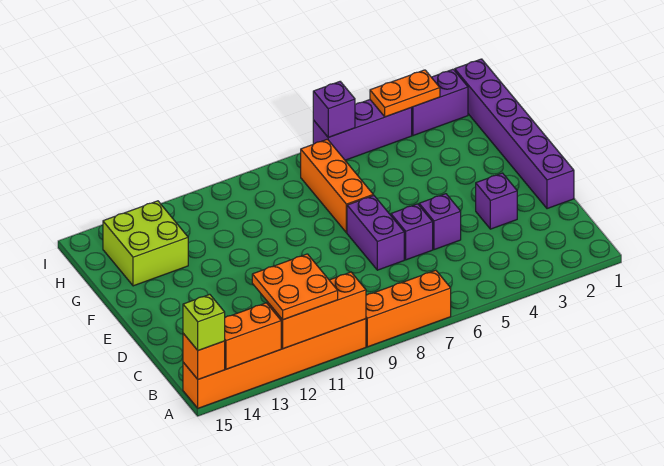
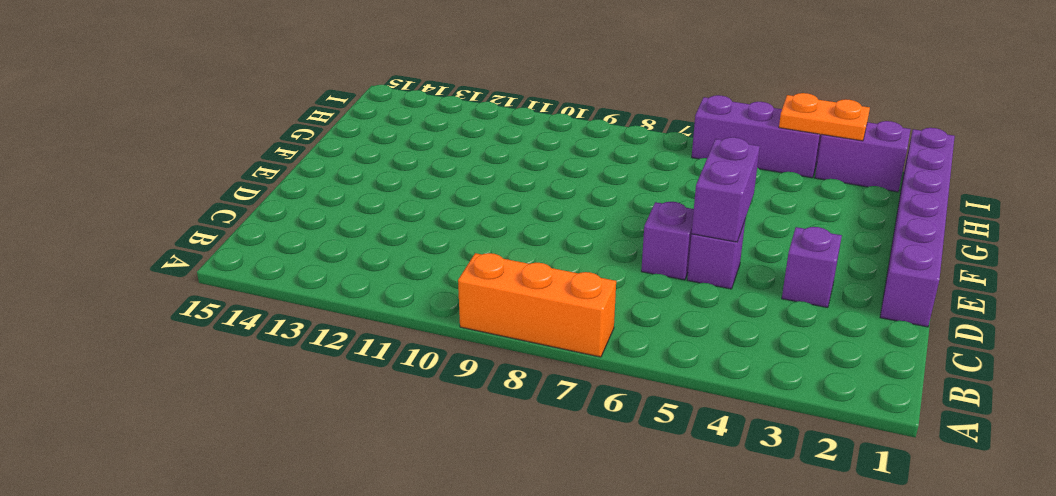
purple 1x2 brick [691,137,760,242] -> purple 1x2 brick moved to [347,195,404,270]
none -> orange 1x6 brick [183,319,366,408]
none -> orange 1x3 brick [301,139,373,233]
none -> lime 2x2 brick [103,201,188,286]

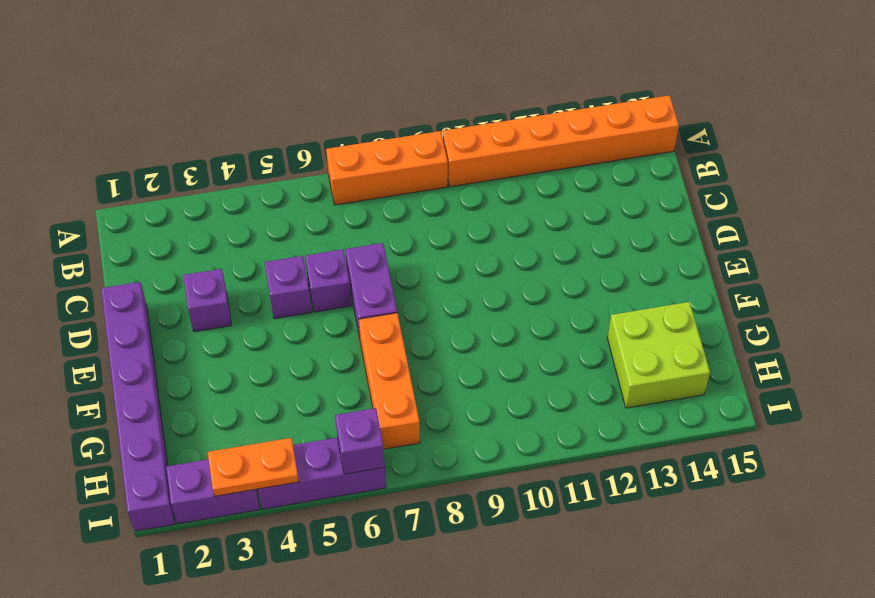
none -> orange 1x3 brick [268,272,366,349]
none -> orange 1x2 brick [225,303,281,369]
none -> orange 1x1 brick [183,333,225,379]

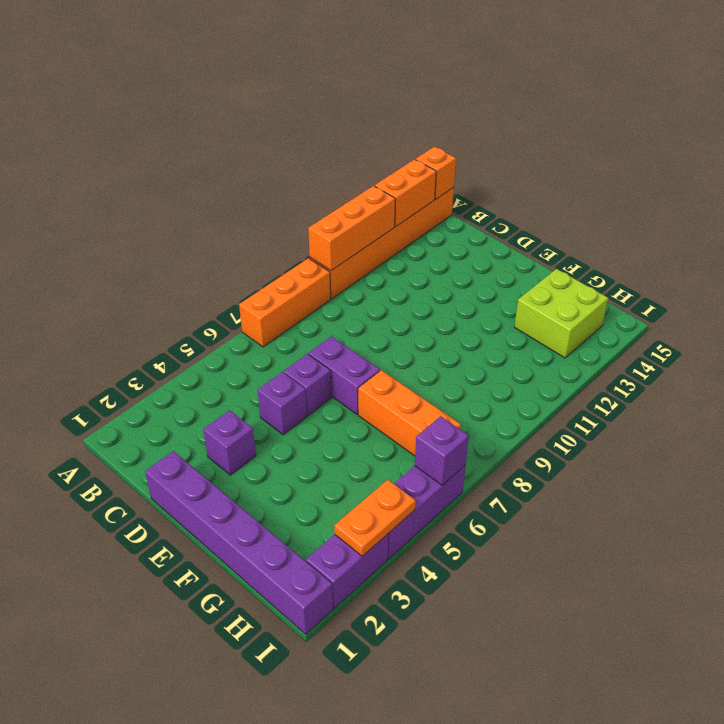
none -> orange 2x2 plate [252,254,338,320]
none -> lime 1x1 brick [183,294,225,350]

